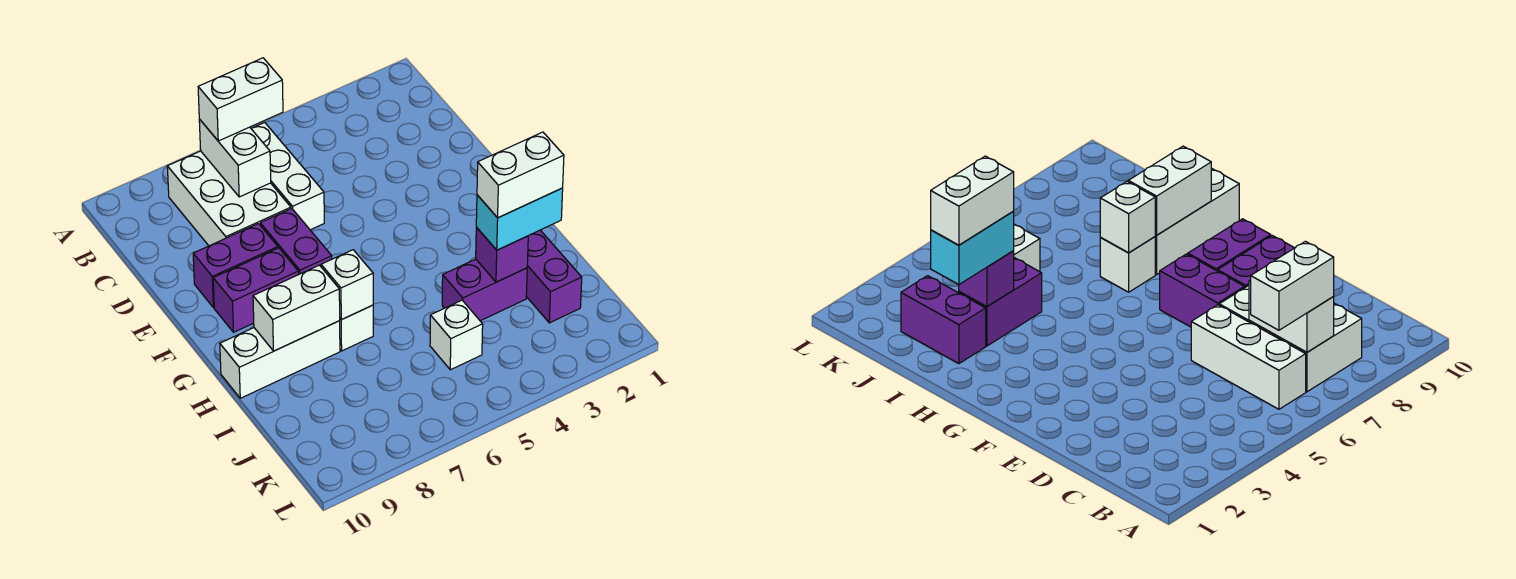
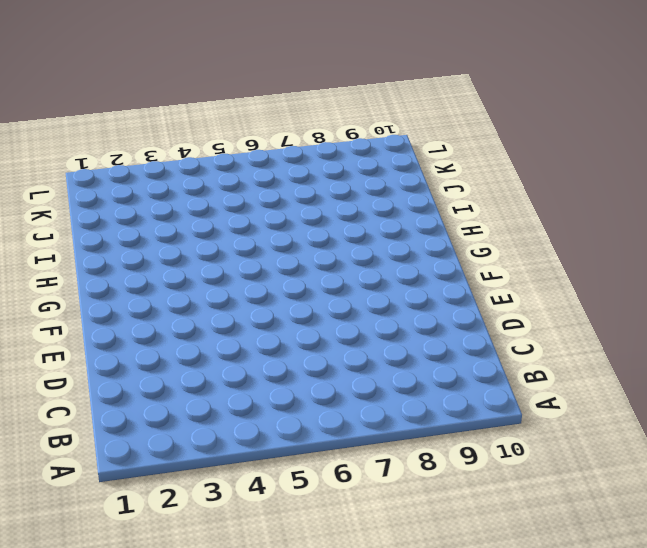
none -> white 1x3 brick [251,123,324,230]
none -> white 2x3 brick [167,151,291,246]
none -> purple 1x2 brick [260,209,332,275]

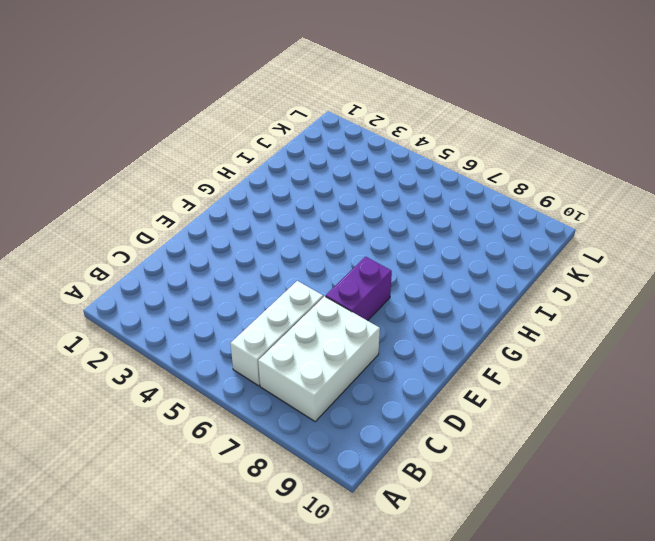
none -> purple 1x2 brick [193,224,278,308]
none -> purple 1x2 brick [213,248,298,332]
none -> white 1x1 brick [340,305,373,351]

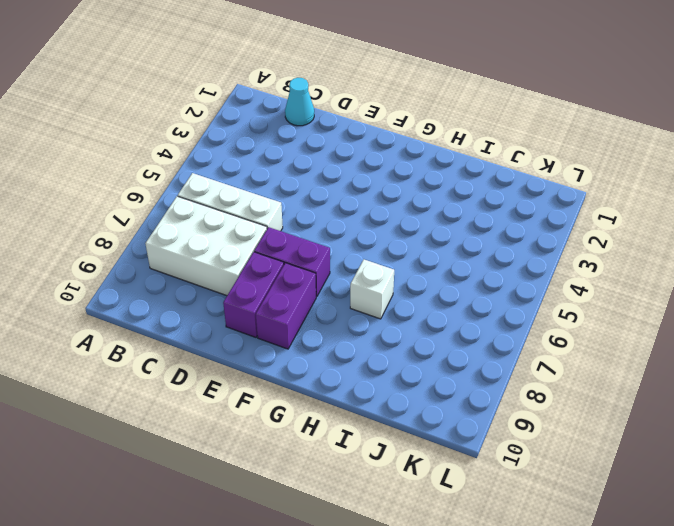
cyan 1x1 cone [285,78,314,126] -> none
none -> white 1x3 brick [220,321,340,398]
none -> purple 1x2 brick [526,230,582,323]
none -> purple 1x2 brick [442,259,527,321]

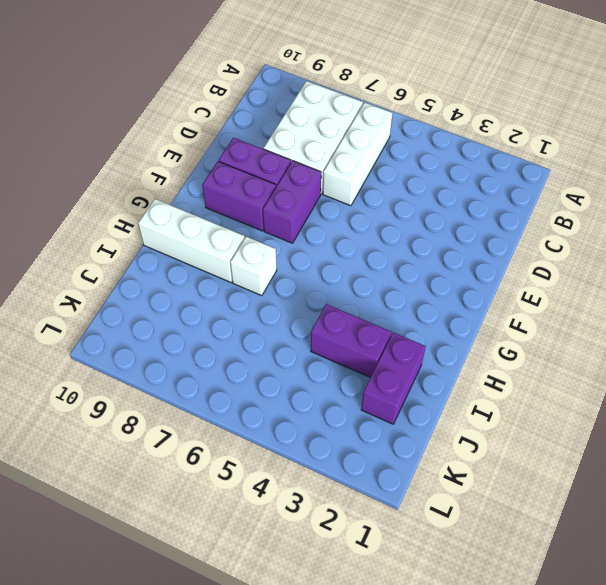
none -> white 1x1 brick [430,300,483,370]
none -> white 1x2 brick [199,119,271,197]
none -> white 1x1 brick [321,250,373,320]

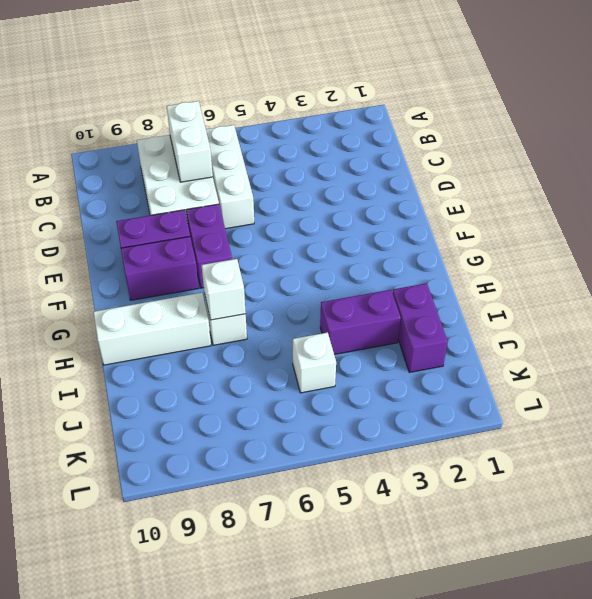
none -> white 1x2 brick [253,265,340,351]
none -> purple 1x1 brick [476,227,528,282]
none -> white 1x2 brick [198,58,283,141]

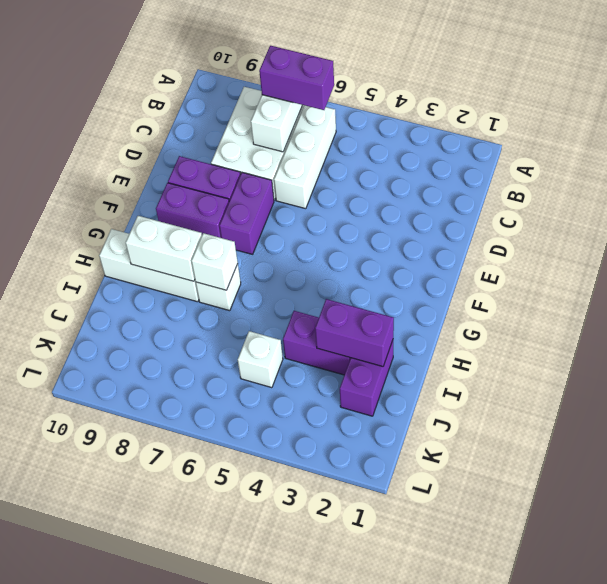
purple 1x2 brick [259,46,334,110] -> white 1x2 brick [198,58,283,141]
purple 1x2 brick [315,299,394,366] -> purple 1x1 brick [476,227,528,282]
none -> cyan 1x2 brick [476,188,563,250]
none -> white 1x2 brick [477,132,564,218]

